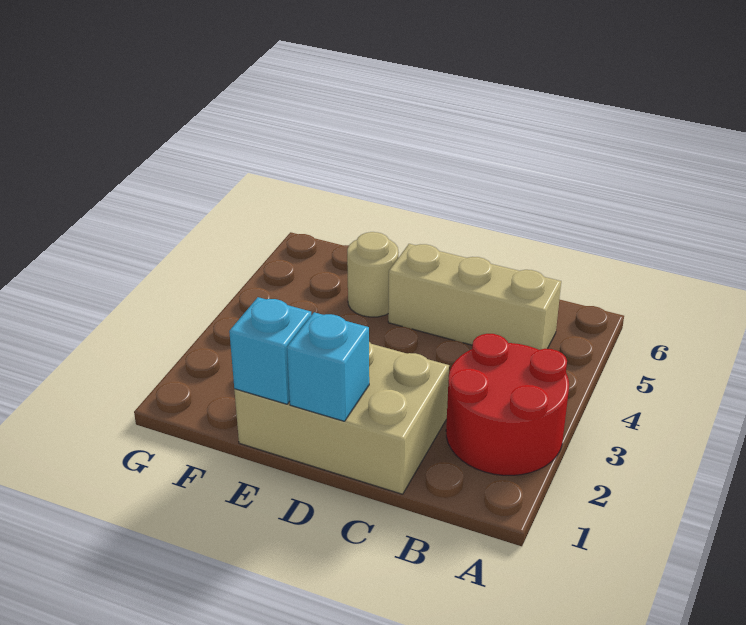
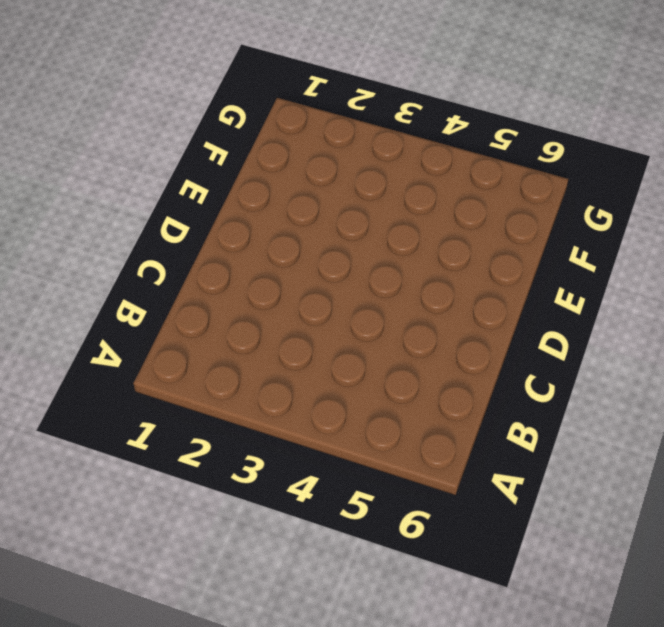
none -> red 2x2 round brick [446,334,569,475]
none -> tan 1x3 brick [388,244,561,350]

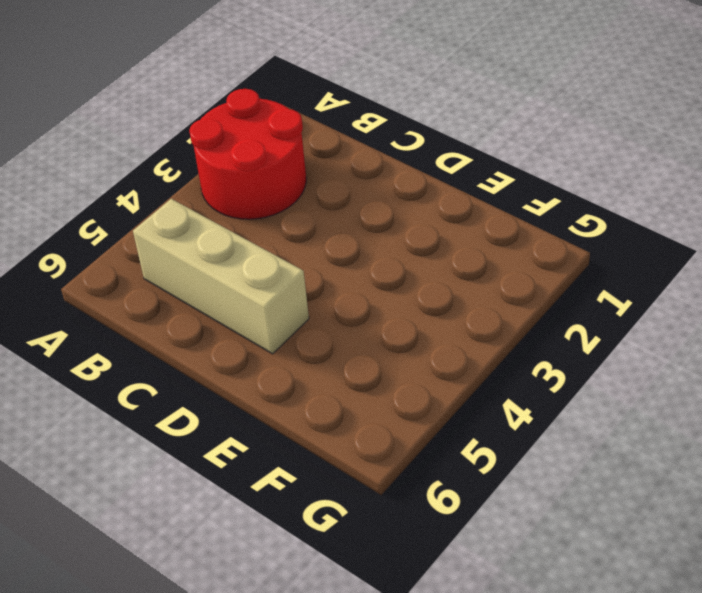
none -> tan 2x3 brick [234,342,449,494]
none -> tan 1x1 round brick [347,232,399,317]

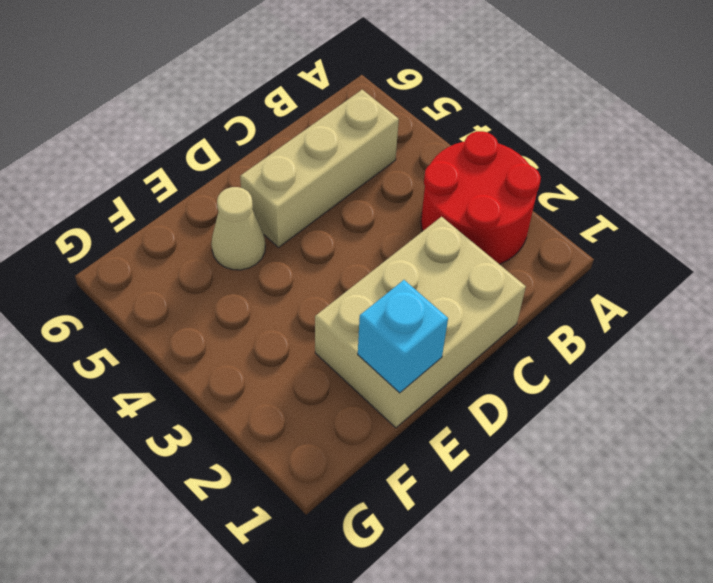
tan 1x1 cone [211,187,265,270] -> tan 1x1 round brick [347,232,399,317]
none -> cyan 1x1 brick [287,312,369,421]

